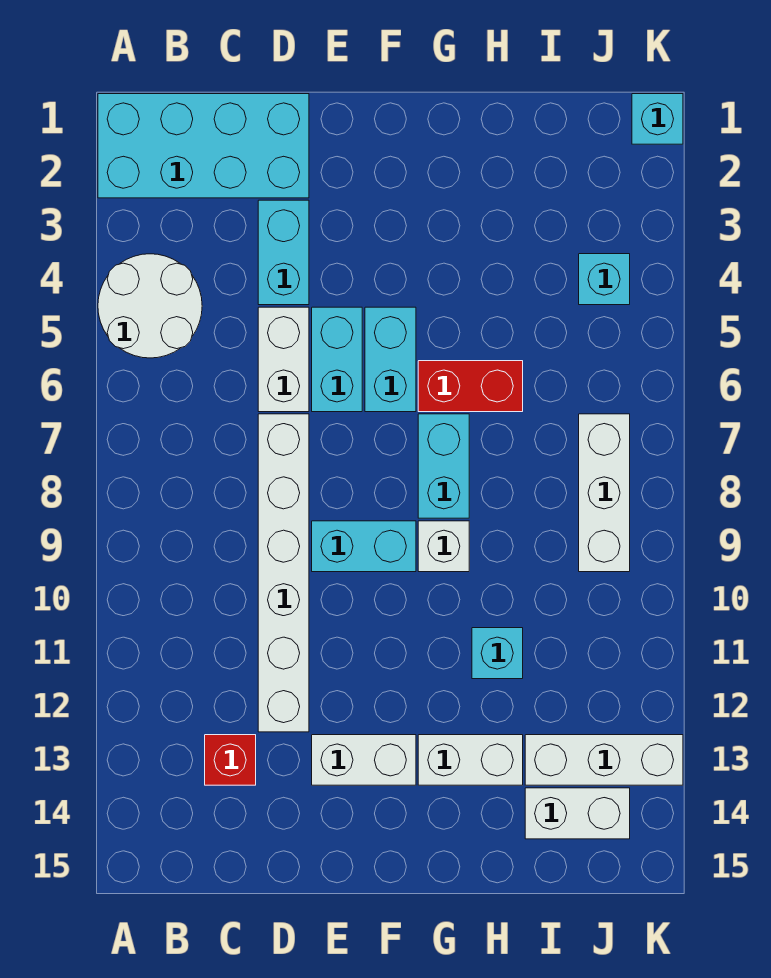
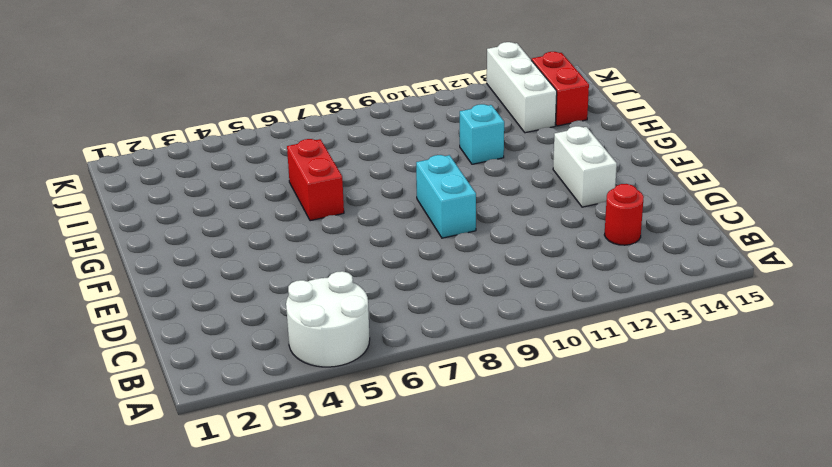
red 1x1 round brick [604,184,644,245] -> red 1x1 brick [205,735,256,785]
red 1x2 brick [532,52,589,126] -> white 1x2 brick [525,788,630,839]
none -> cyan 2x4 brick [98,94,309,198]
none -> cyan 1x2 brick [258,200,309,305]
none -> white 1x2 brick [258,307,309,412]

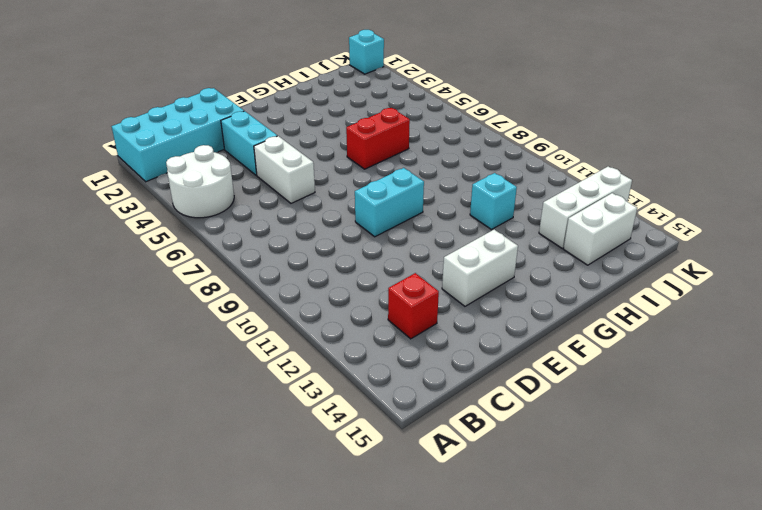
none -> white 1x6 brick [258,414,309,732]
none -> cyan 1x2 brick [312,307,362,412]
none -> cyan 1x2 brick [365,307,416,412]

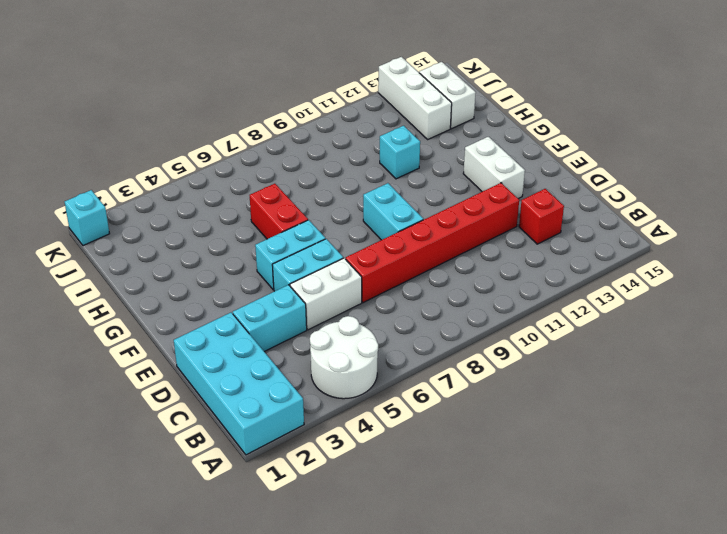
red 1x6 brick [346,183,519,303] -> white 1x6 brick [258,414,309,732]
none -> cyan 1x2 brick [418,414,469,518]
none -> white 1x1 brick [418,521,469,572]
none -> white 1x2 brick [418,735,523,785]

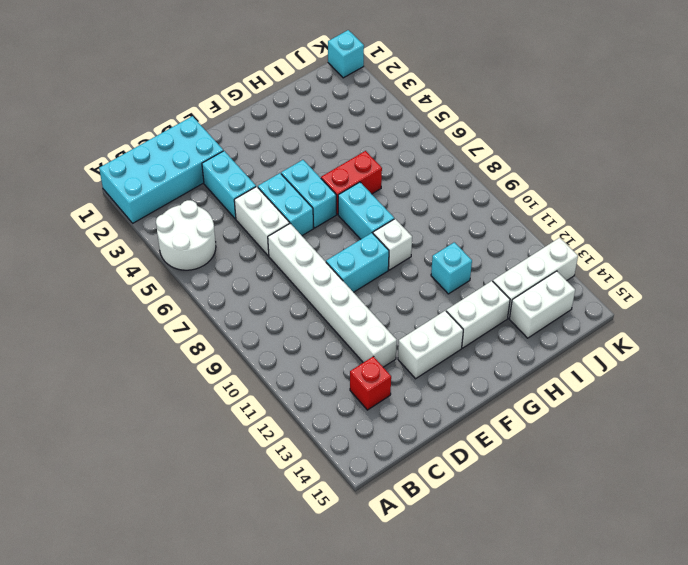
none -> cyan 1x1 brick [579,254,630,305]
none -> white 1x3 brick [579,414,630,572]

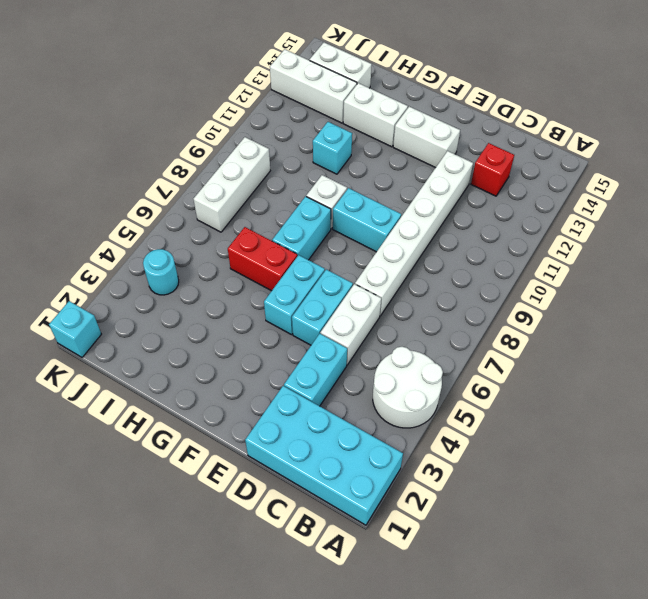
cyan 1x1 round brick [143,249,179,295] -> cyan 1x1 brick [579,254,630,305]

